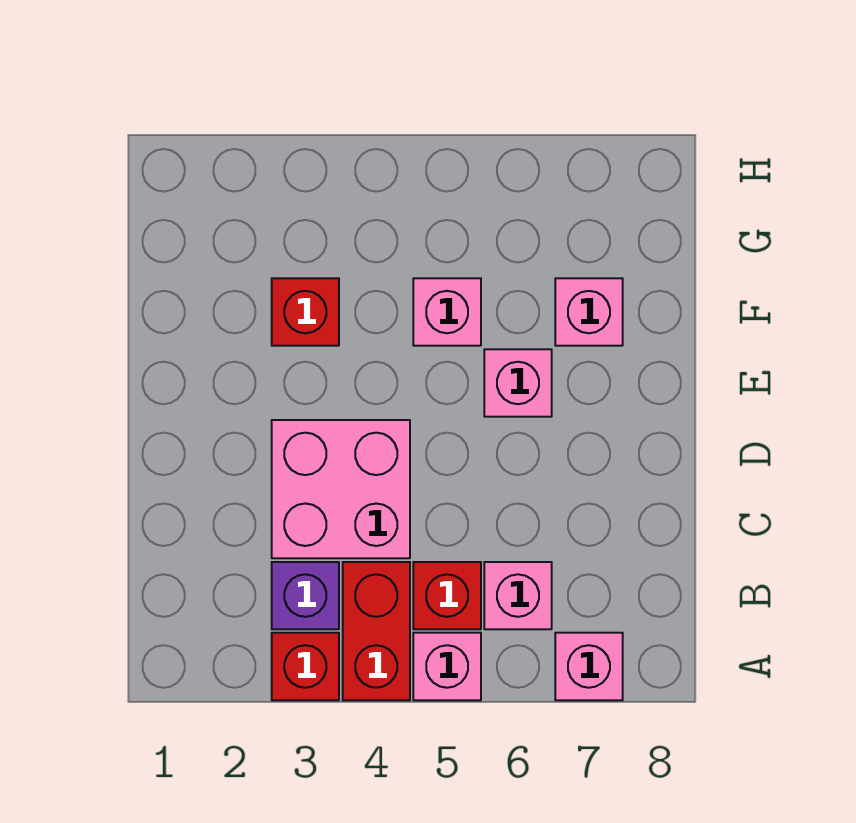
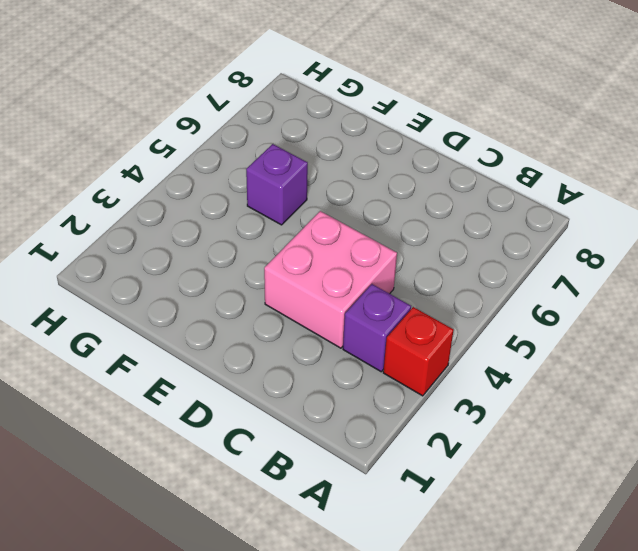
purple 1x1 brick [246,144,308,225] -> pink 1x1 brick [413,278,481,346]
none -> red 1x2 brick [343,562,410,700]
none -> pink 1x1 brick [413,633,481,700]
none -> pink 1x1 brick [555,633,623,700]

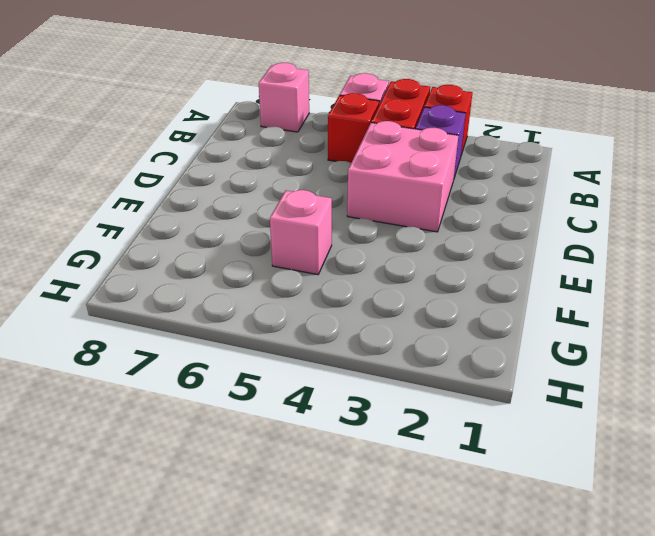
none -> pink 1x1 brick [484,562,552,629]
none -> pink 1x1 brick [484,349,552,417]
none -> red 1x1 brick [272,278,339,346]

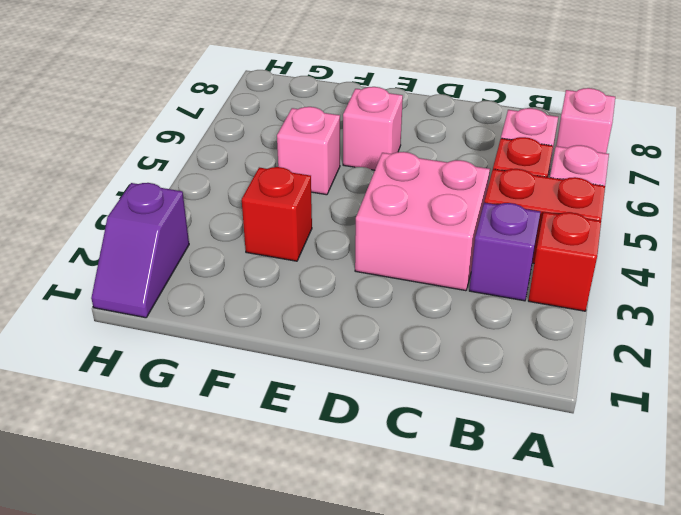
purple 1x2 slope [91,183,189,318] -> none
none -> pink 1x1 brick [555,278,623,346]

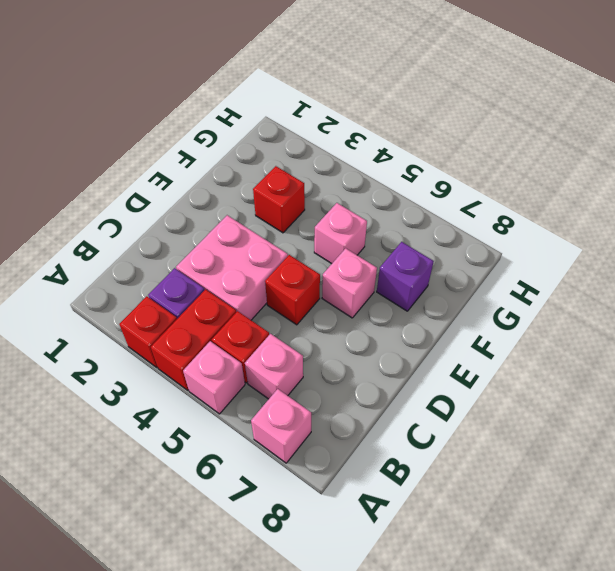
red 1x1 brick [265,255,320,325] -> none
purple 1x1 brick [377,242,434,311] -> pink 1x1 brick [555,278,623,346]

